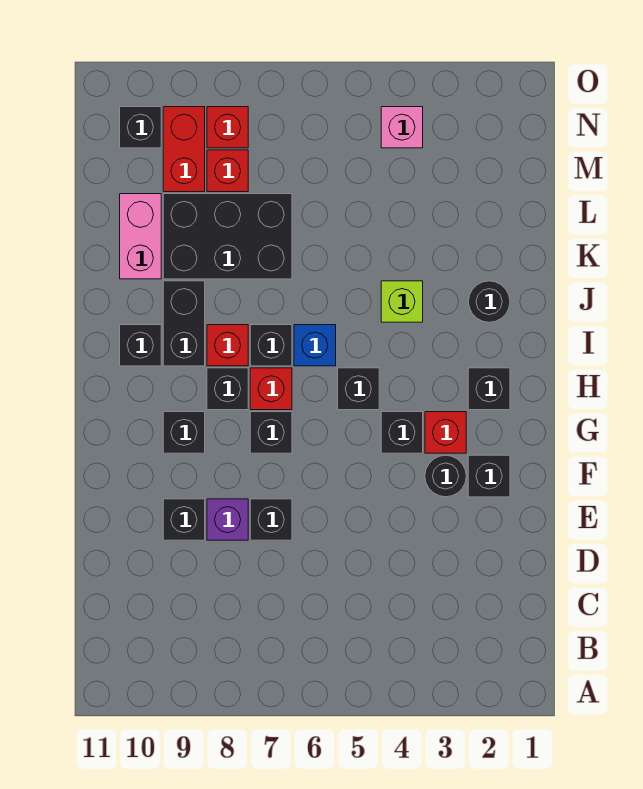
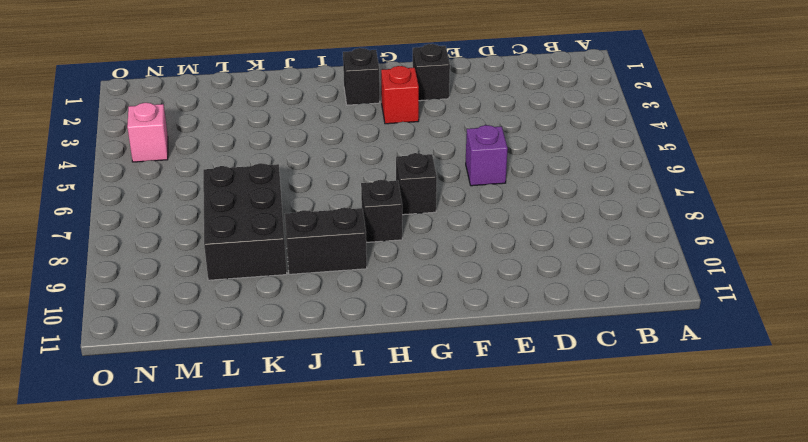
purple 1x1 brick [466,125,508,186] -> purple 1x1 brick moved to [207,499,248,540]
none -> black 1x1 brick [250,499,292,540]
none -> black 1x1 brick [163,499,205,540]
none -> black 1x1 round brick [425,455,466,497]

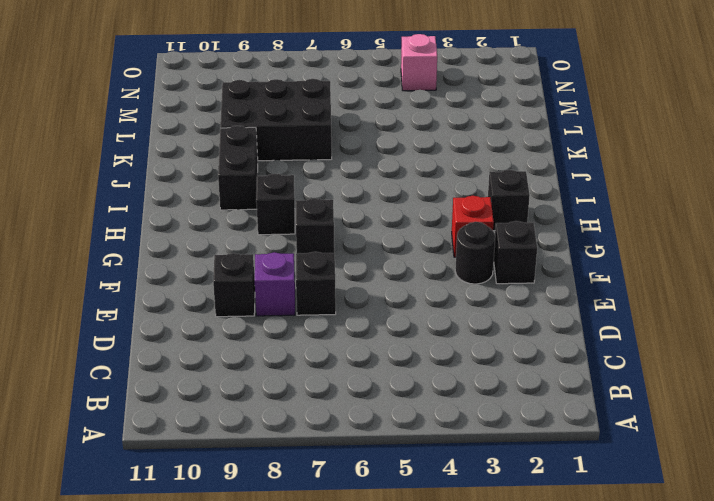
none -> black 1x1 brick [381,412,423,453]
none -> black 1x1 brick [163,412,205,453]
none -> black 1x1 brick [338,368,379,410]

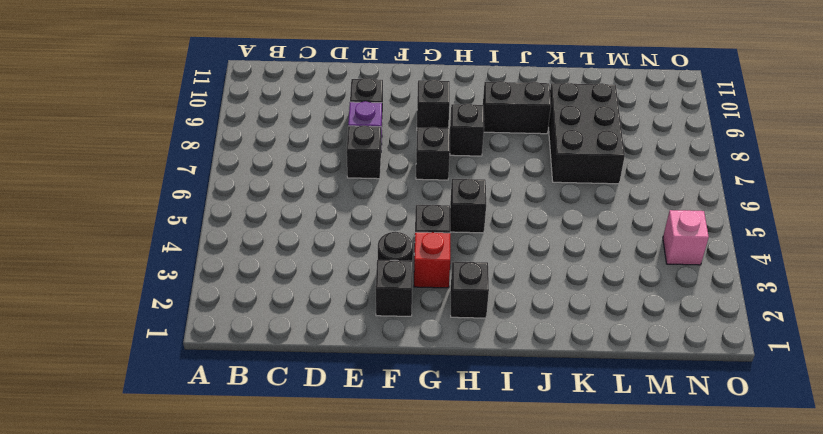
none -> red 1x1 brick [250,368,292,410]
none -> blue 1x1 brick [294,325,336,366]
none -> black 1x1 brick [250,325,292,366]

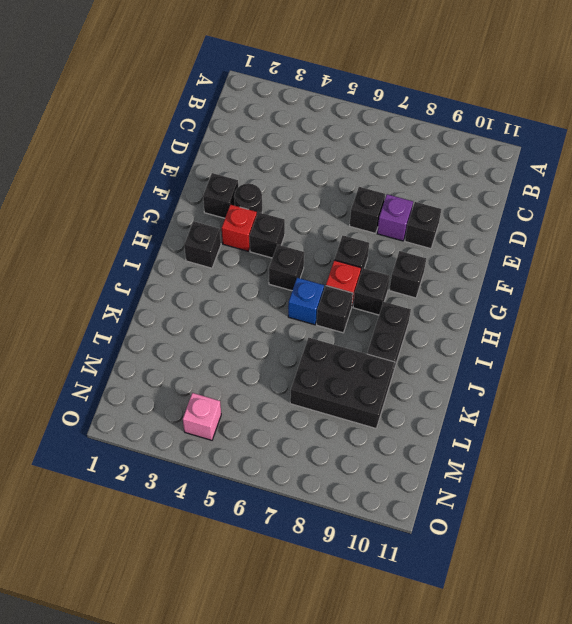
none -> red 1x1 brick [207,325,248,366]
none -> black 1x1 brick [120,325,161,366]
none -> black 1x1 round brick [469,281,510,322]

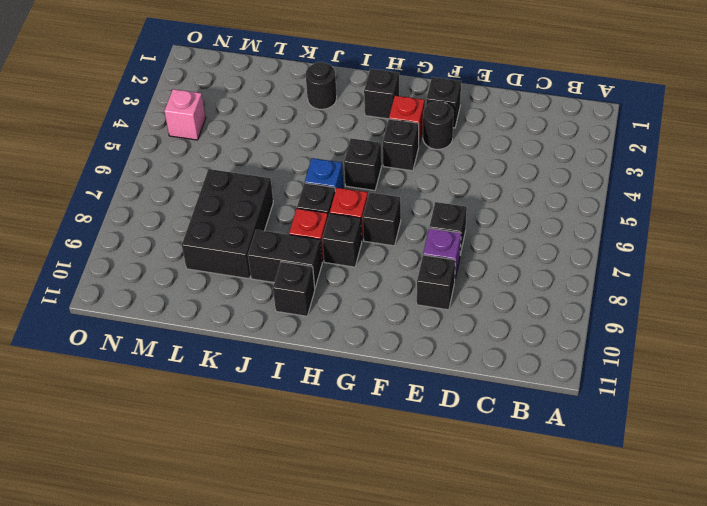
none -> black 1x1 brick [163,412,205,453]
none -> lime 1x1 brick [381,281,423,322]
none -> pink 1x2 brick [120,194,161,279]

